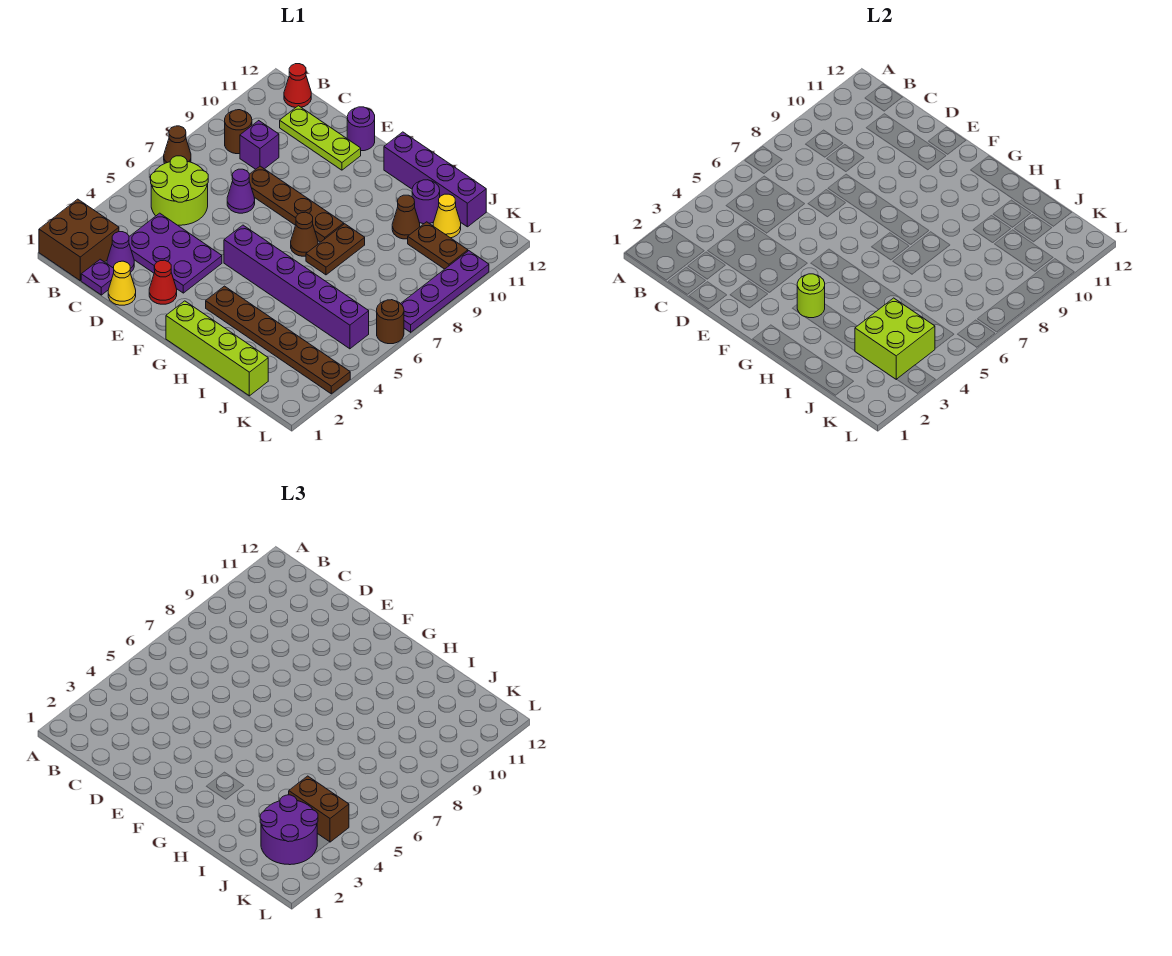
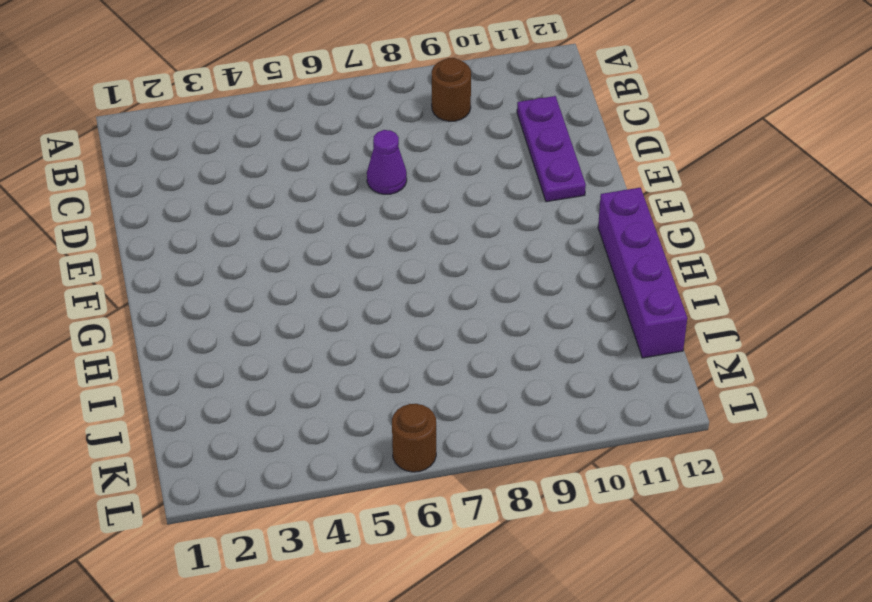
purple 1x3 plate [517,96,586,202] -> lime 1x3 plate [280,106,361,170]
none -> brown 2x2 brick [39,199,119,280]
none -> brown 1x1 cone [164,126,191,163]
none -> lime 2x2 round brick [150,156,208,225]
none -> red 1x1 cone [284,64,311,108]

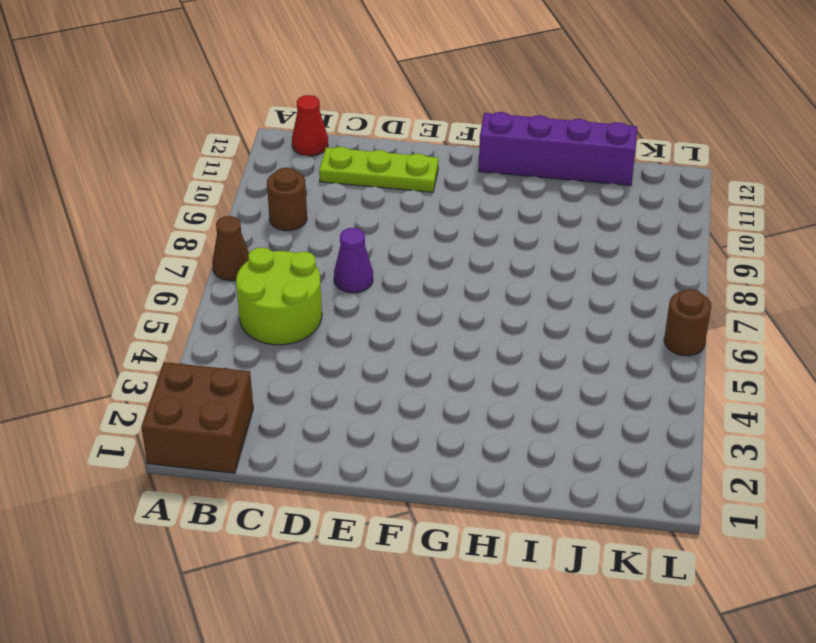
none -> purple 1x1 plate [81,259,114,295]
none -> purple 1x1 cone [107,232,134,273]
none -> purple 2x3 plate [129,213,222,293]
none -> purple 1x1 brick [240,121,279,169]

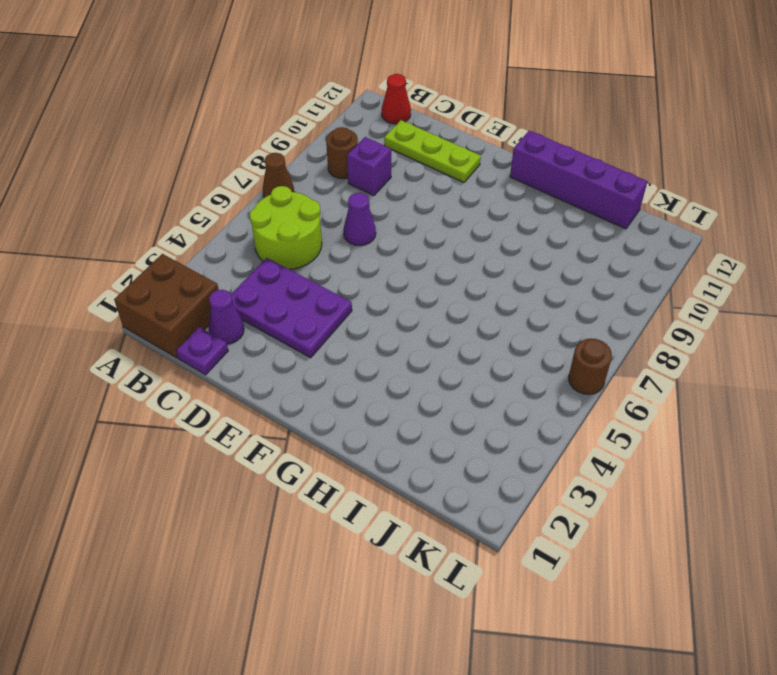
none -> yellow 1x1 cone [108,261,136,305]
none -> brown 1x4 plate [249,166,344,242]
none -> red 1x1 cone [149,260,177,304]
none -> purple 1x1 round brick [347,107,375,151]

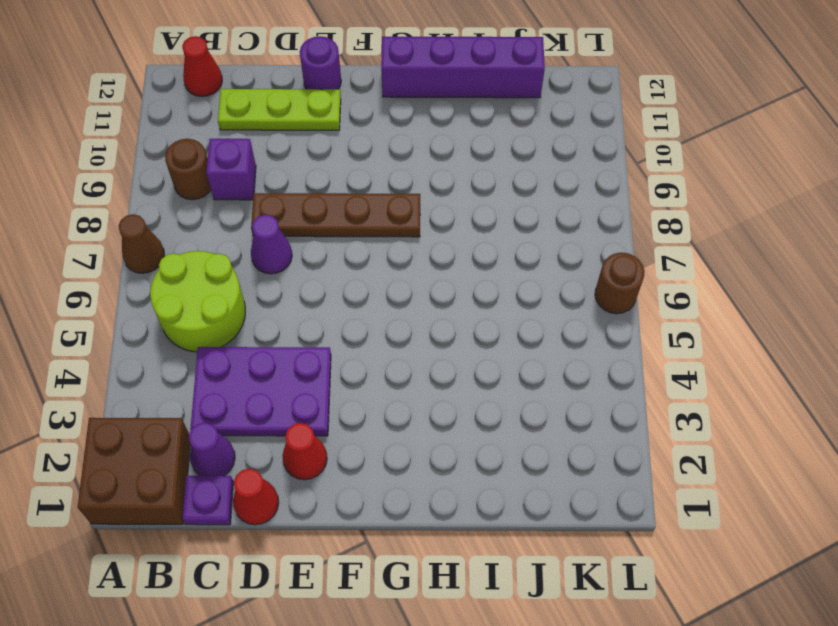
red 1x1 cone [233,469,279,525] -> yellow 1x1 cone [108,261,136,305]
none -> purple 1x6 brick [224,225,369,349]
none -> lime 1x4 brick [166,301,268,396]
none -> brown 1x6 plate [206,286,350,394]
none -> brown 1x1 cone [291,212,318,256]

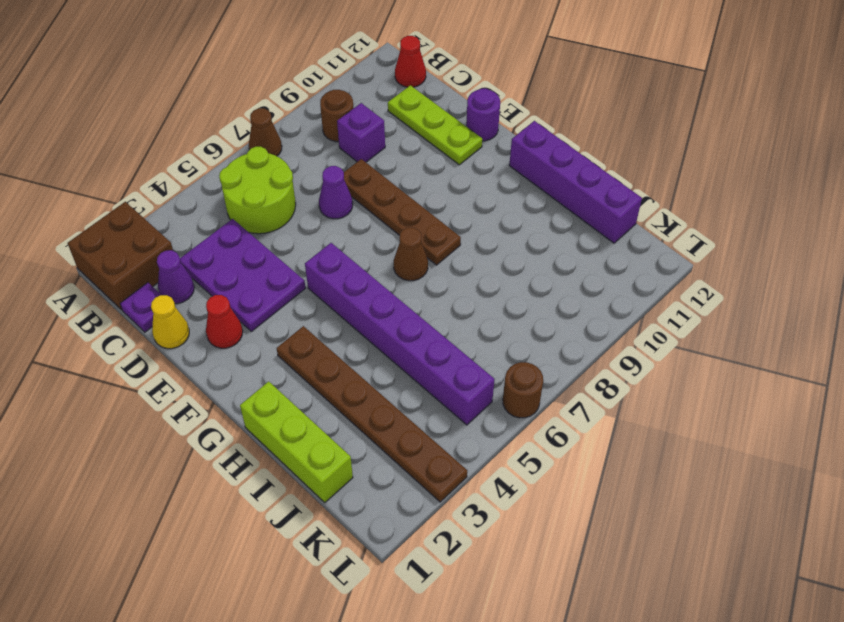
lime 1x3 brick [240,381,353,503] -> lime 1x4 brick [166,301,268,396]
none -> brown 1x2 plate [306,224,365,275]
none -> brown 1x1 cone [392,195,420,239]
none -> purple 1x1 round brick [412,180,440,224]
none -> brown 1x2 plate [408,222,468,269]

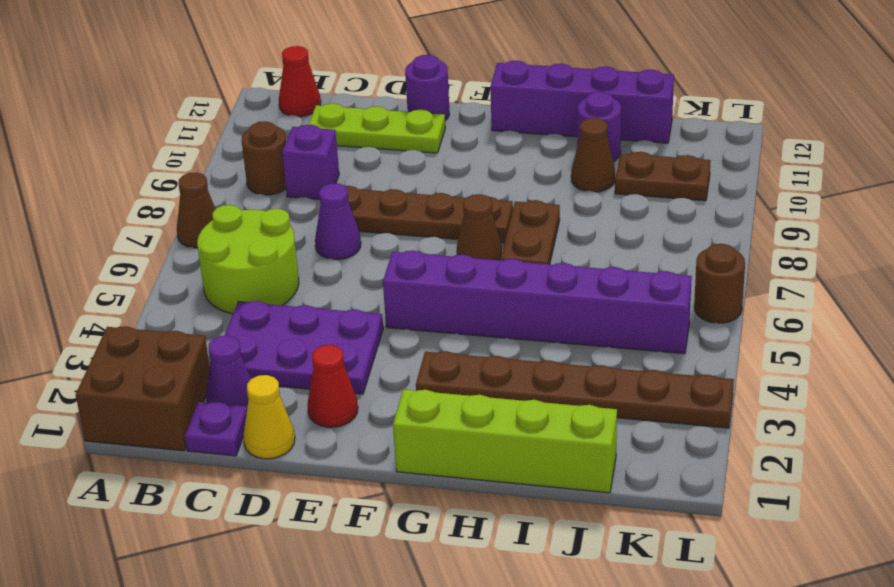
none -> yellow 1x1 cone [433,194,461,238]
none -> purple 1x4 plate [401,251,489,332]
none -> lime 1x1 round brick [797,274,825,318]
none -> lime 2x2 brick [855,298,935,379]

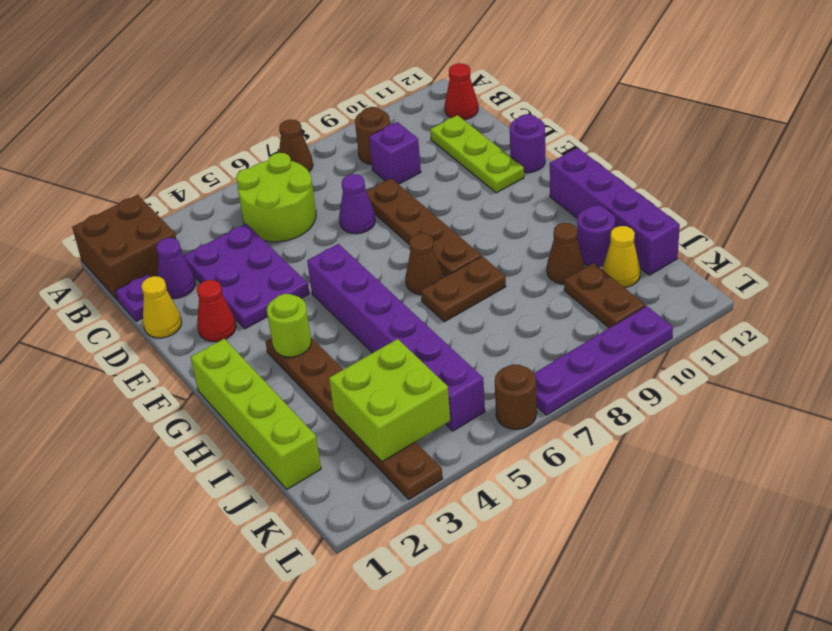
none -> purple 2x2 round brick [260,795,318,865]
none -> brown 1x2 brick [289,776,349,842]

